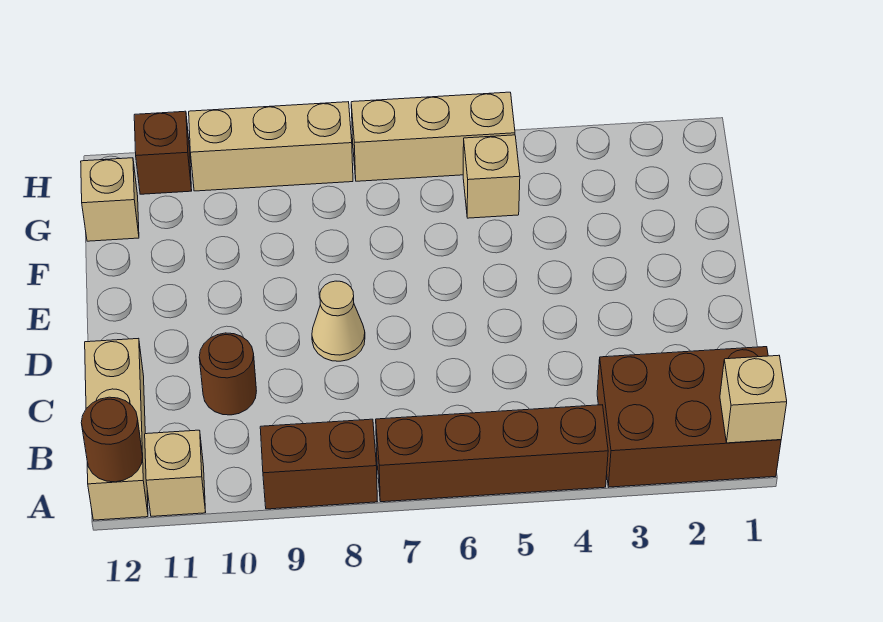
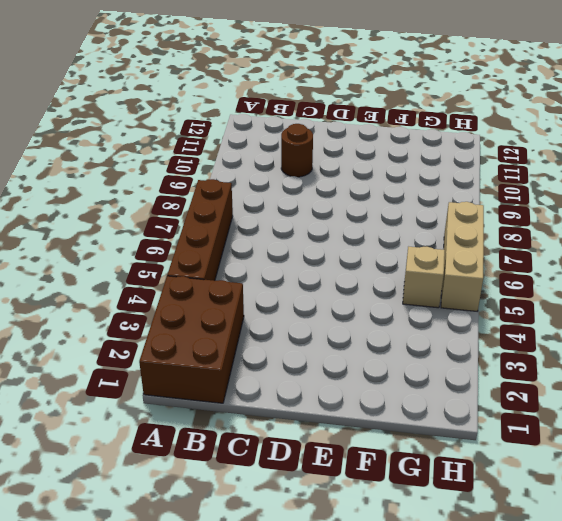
none -> brown 1x2 brick [260,419,377,509]
none -> tan 1x1 brick [145,430,206,516]
none -> tan 1x3 brick [85,338,148,520]

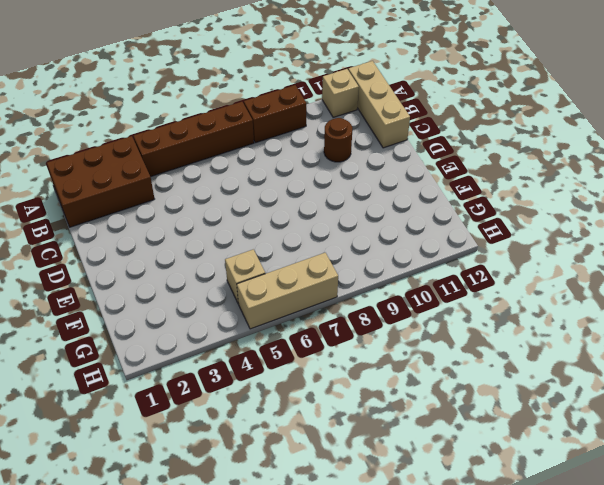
none -> tan 1x1 cone [312,281,365,361]
none -> tan 1x1 brick [81,158,139,241]
none -> tan 1x3 brick [189,102,353,191]

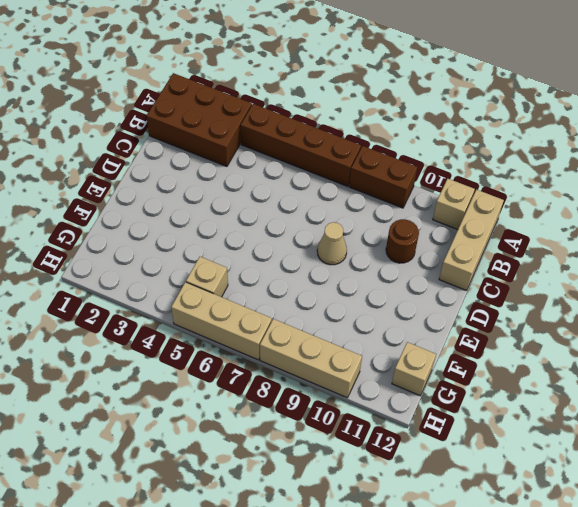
none -> brown 1x1 brick [134,111,192,194]
none -> tan 1x1 brick [720,355,787,443]
none -> brown 1x1 round brick [81,397,143,482]

